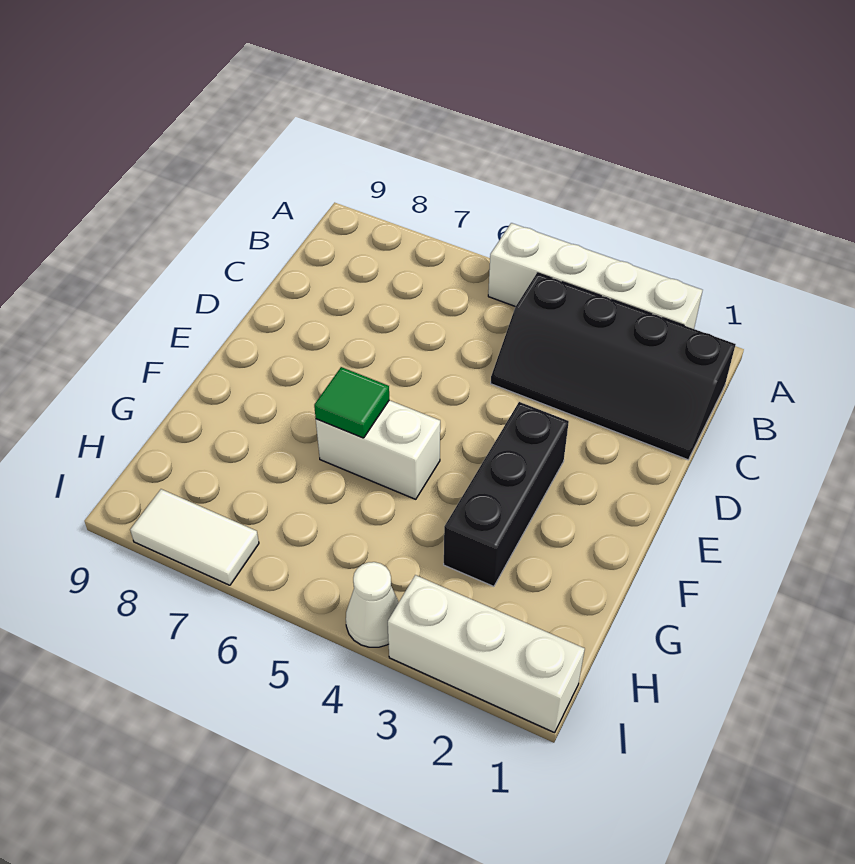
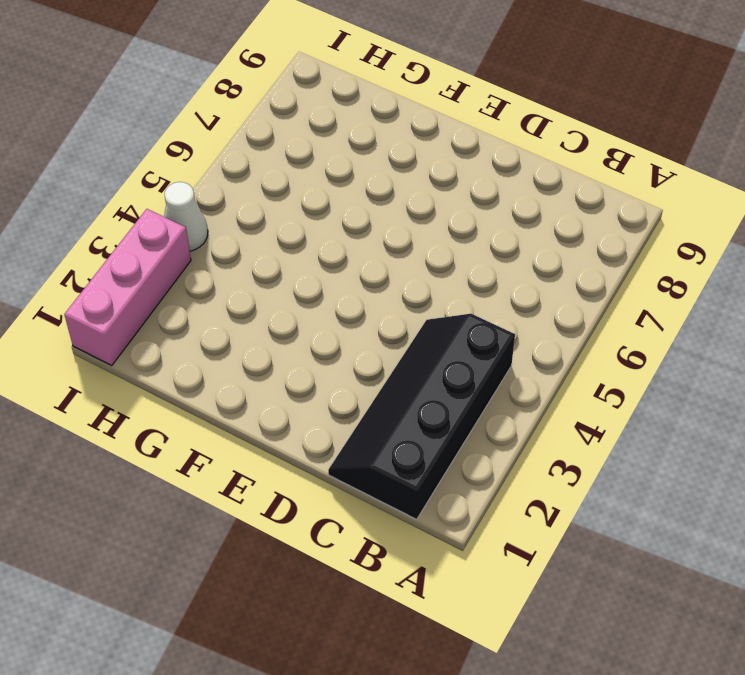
pink 1x3 brick [64,209,191,366] -> white 1x3 brick [388,575,585,733]
none -> white 1x4 brick [488,223,703,329]
none -> black 1x3 brick [444,402,569,586]

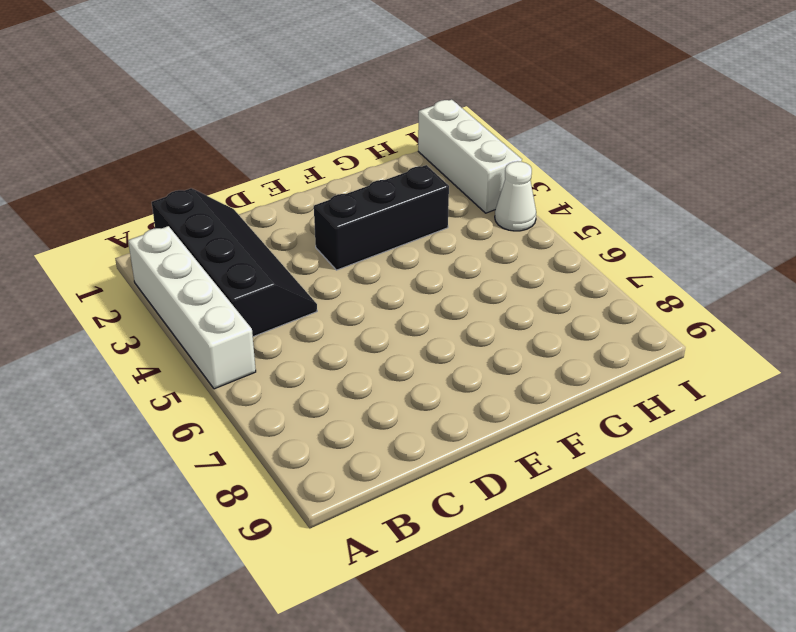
none -> white 1x2 brick [316,400,440,499]
none -> white 1x2 tile [130,489,259,585]

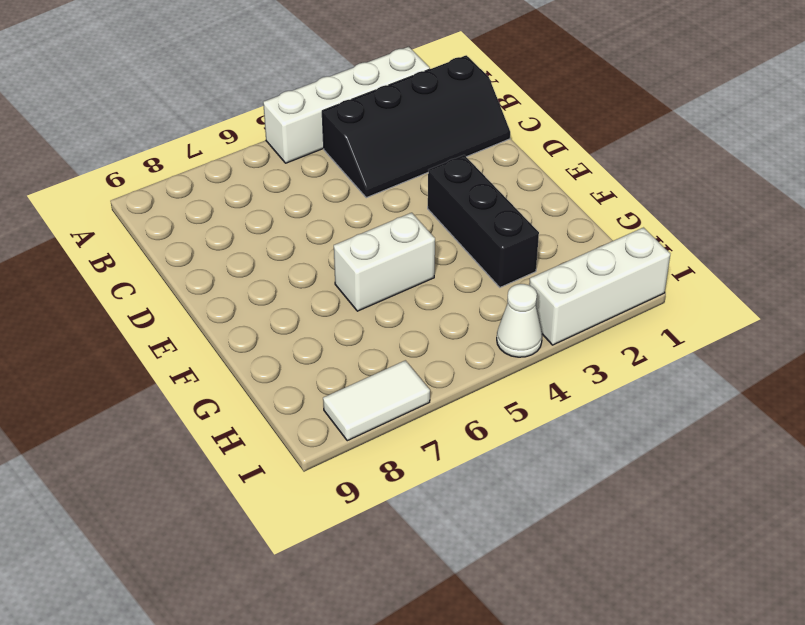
none -> green 1x1 tile [314,367,389,438]

